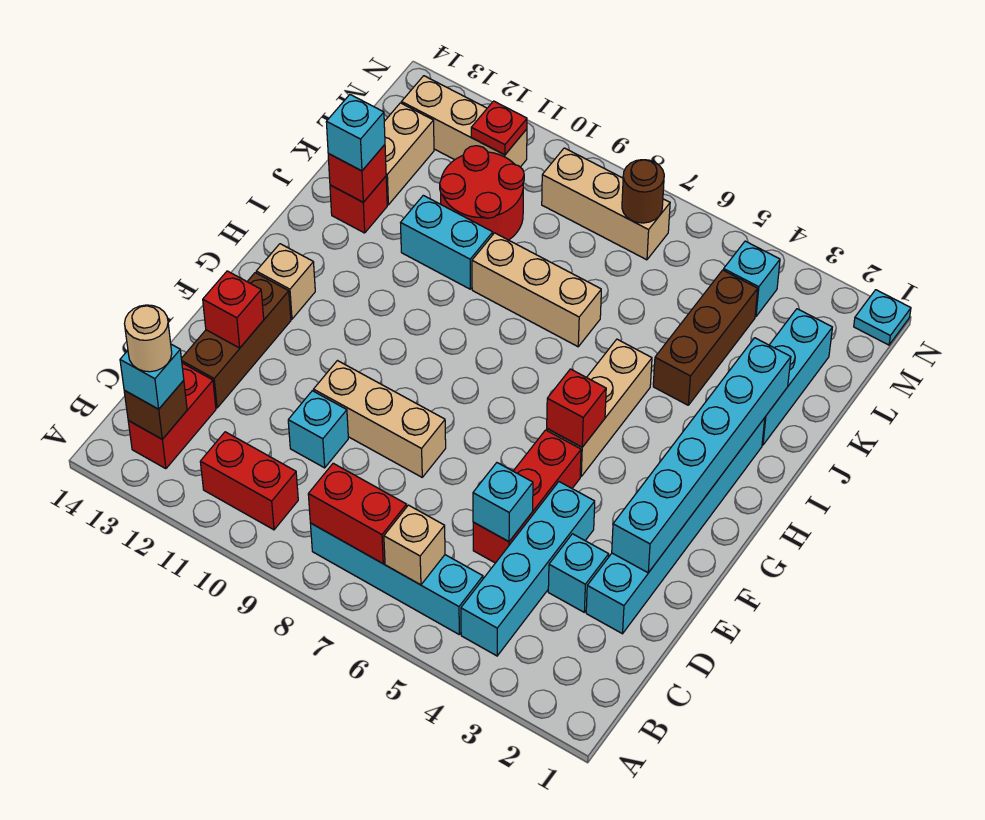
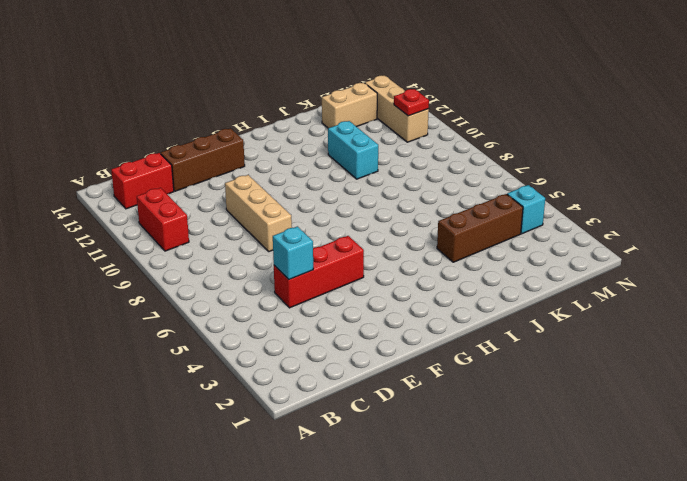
none -> cyan 1x4 brick [461,482,595,656]
none -> cyan 1x4 brick [310,523,483,634]
none -> cyan 1x6 brick [586,418,765,634]
none -> cyan 1x1 brick [548,534,609,612]

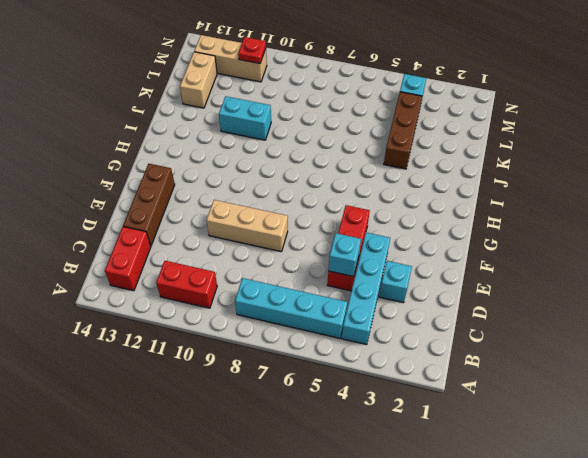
none -> cyan 1x6 brick [586,418,765,634]
none -> cyan 1x1 brick [288,391,348,468]
none -> tan 1x3 brick [547,339,652,476]
none -> tan 1x1 brick [256,244,315,319]

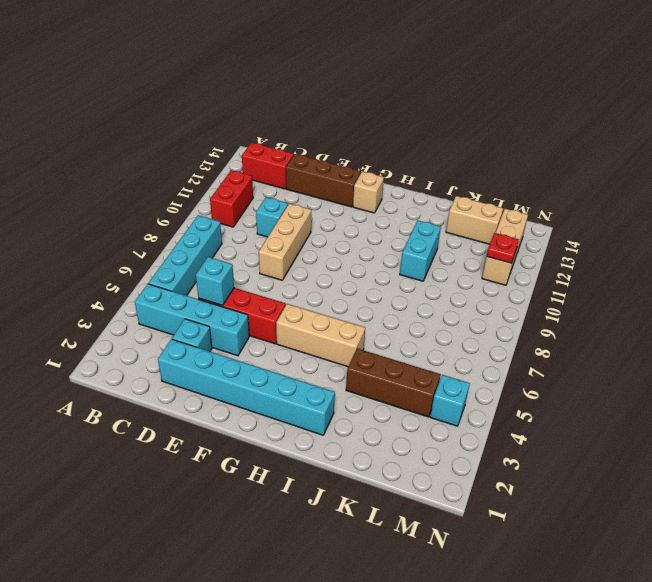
none -> cyan 1x3 brick [762,309,832,445]
none -> tan 1x3 brick [472,233,601,347]
none -> red 1x1 brick [330,176,387,233]
none -> red 2x2 round brick [440,146,524,240]

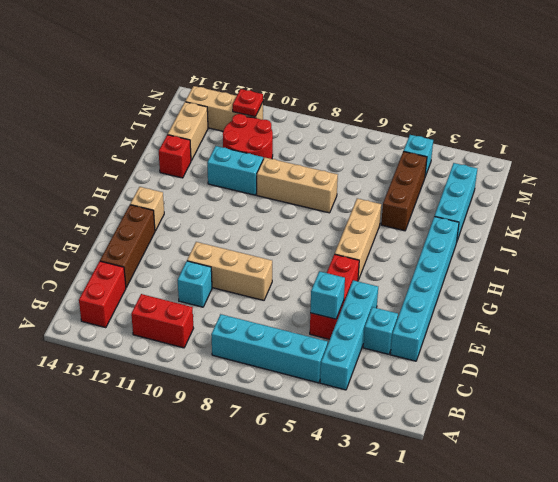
none -> tan 1x3 brick [542,148,670,260]
none -> cyan 1x1 plate [854,290,911,345]
none -> tan 1x1 brick [384,505,445,585]
none -> red 1x2 brick [308,463,407,563]

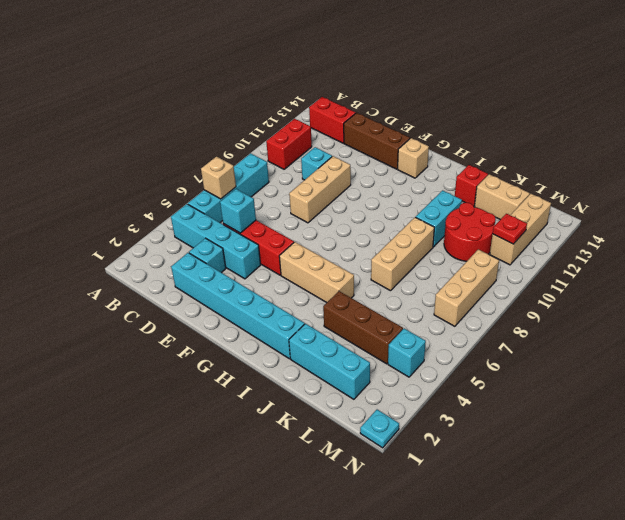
none -> red 1x2 brick [308,463,407,563]
none -> brown 1x1 brick [124,380,187,439]
none -> cyan 1x6 brick [612,338,791,573]
none -> red 1x1 brick [203,271,264,348]

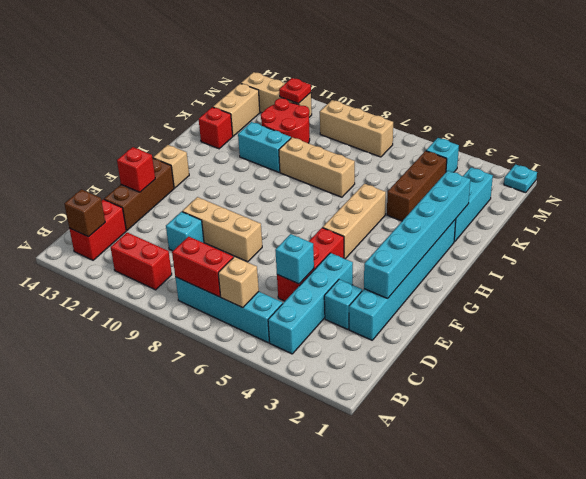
none -> red 1x1 brick [547,369,606,447]
none -> red 1x1 brick [328,145,386,202]
none -> brown 1x1 round brick [622,160,664,223]
none -> cyan 1x1 brick [120,344,184,409]

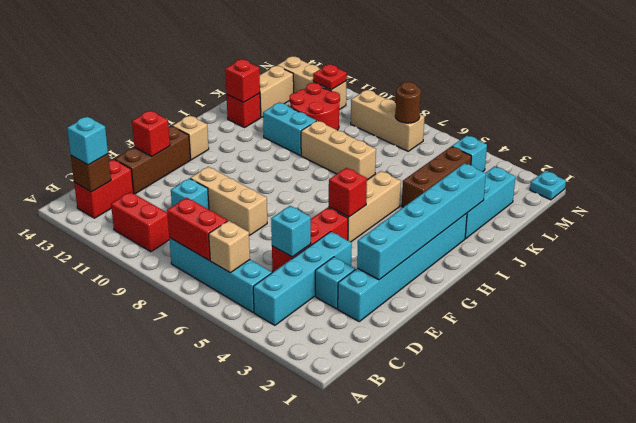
none -> cyan 1x1 brick [326,95,385,171]
none -> tan 1x1 round brick [124,305,172,372]

